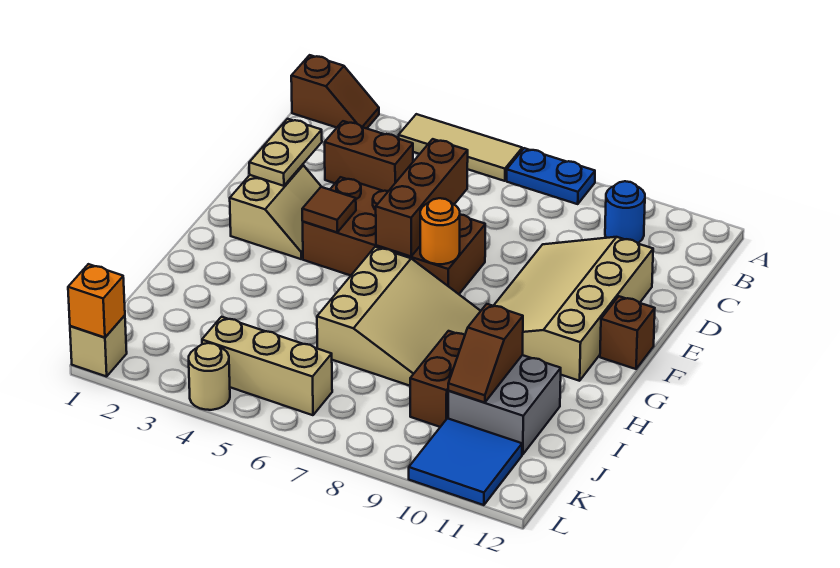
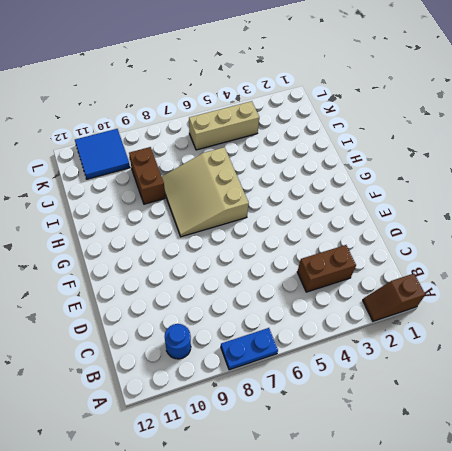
none -> tan 1x3 tile [399,114,522,181]
none -> tan 3x4 slope [494,237,653,381]
none -> tan 2x2 slope [230,165,321,259]

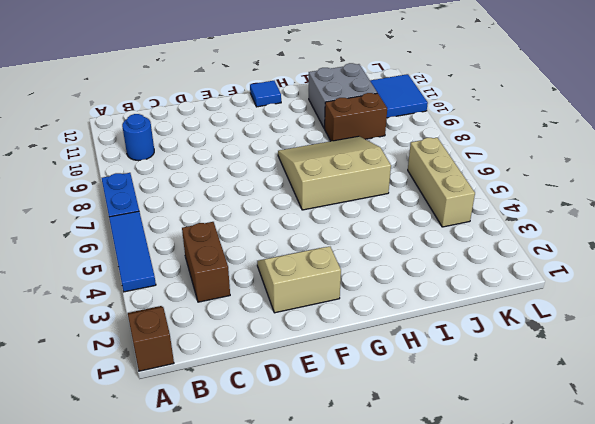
blue 1x3 tile [109,211,156,292] -> tan 1x3 tile [399,114,522,181]
blue 1x1 tile [250,81,281,107] -> none
none -> tan 3x4 slope [494,237,653,381]
none -> brown 2x4 brick [303,177,485,294]
none -> brown 1x1 brick [600,296,655,369]

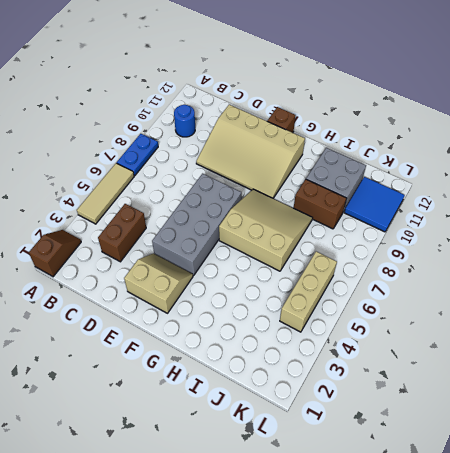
grey 2x4 brick [152,174,241,276] -> brown 2x4 brick [303,177,485,294]
none -> tan 1x1 brick [70,315,127,377]
none -> tan 1x1 round brick [189,343,230,410]
none -> tan 1x2 plate [249,119,322,186]

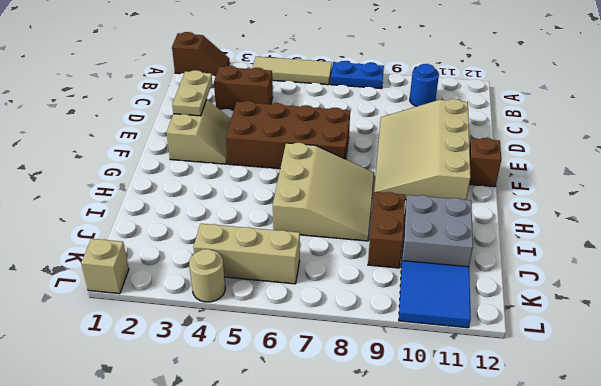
none -> brown 1x3 brick [376,139,468,256]
none -> brown 1x1 tile [302,187,356,232]
none -> orange 1x1 round brick [420,198,460,264]

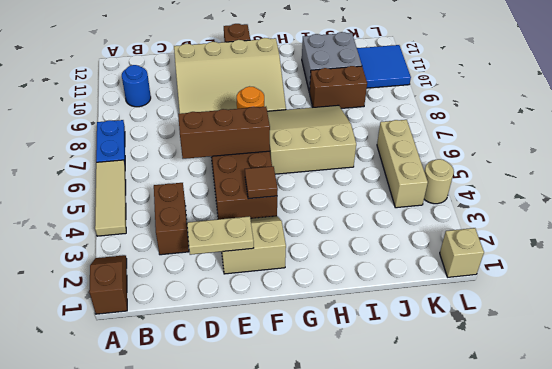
none -> brown 1x2 slope [448,304,523,403]
none -> orange 1x1 brick [68,264,125,338]

